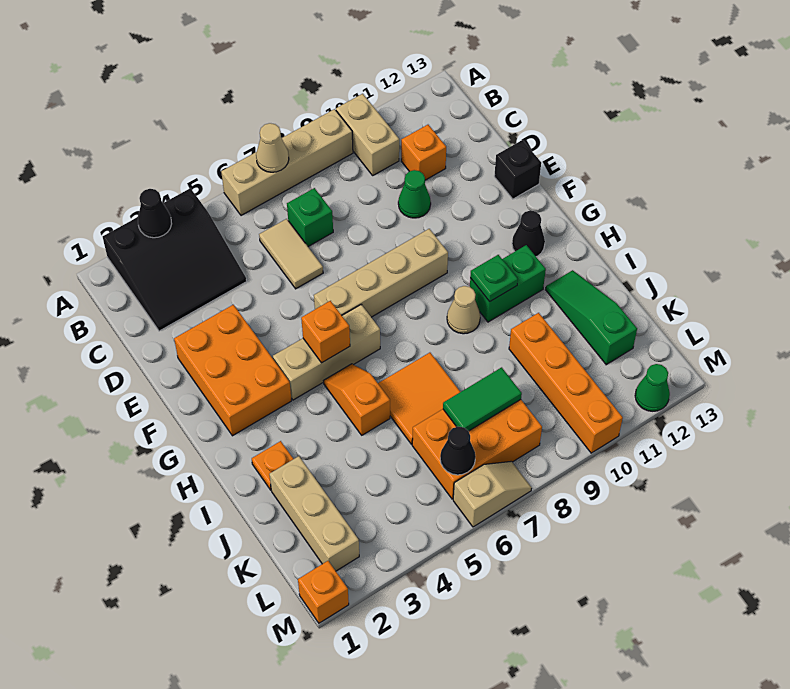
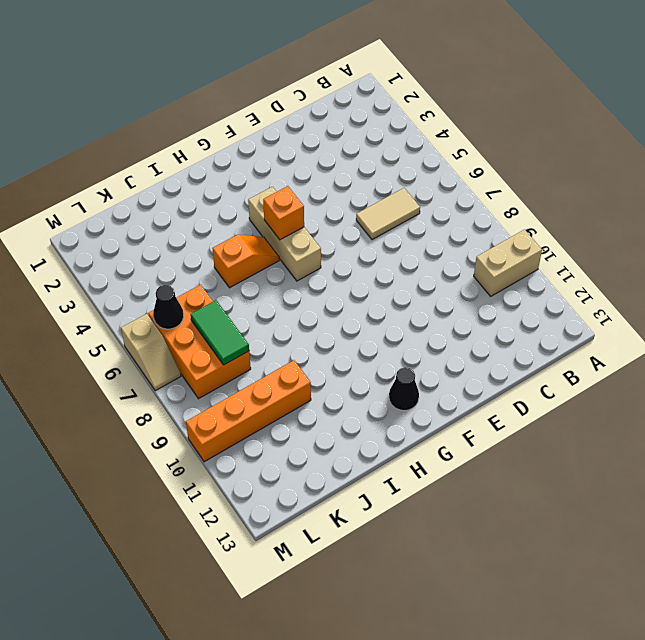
none -> black 3x3 slope [103,188,247,331]
none -> tan 1x4 brick [221,109,353,215]
none -> green 1x1 brick [287,188,333,247]
none -> orange 1x1 brick [401,125,446,180]

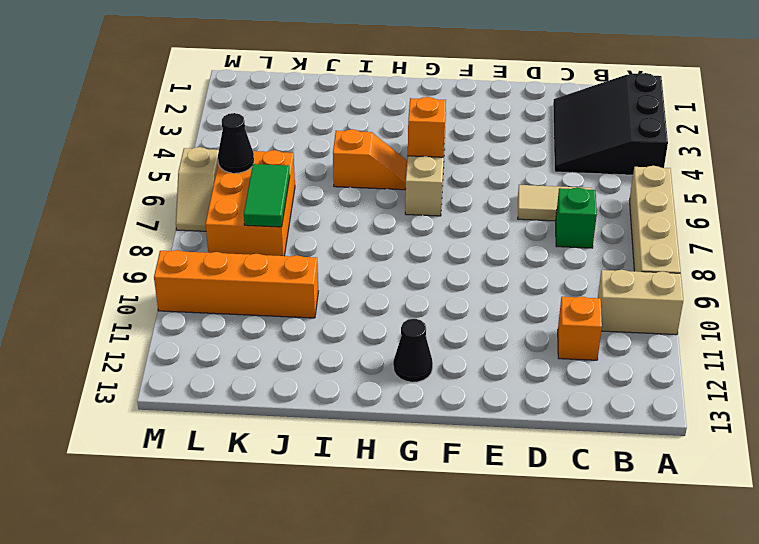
none -> green 1x1 cone [398,170,431,218]
none -> orange 2x3 brick [174,305,291,436]
none -> black 1x1 brick [494,140,541,199]
none -> tan 1x4 brick [314,229,448,317]

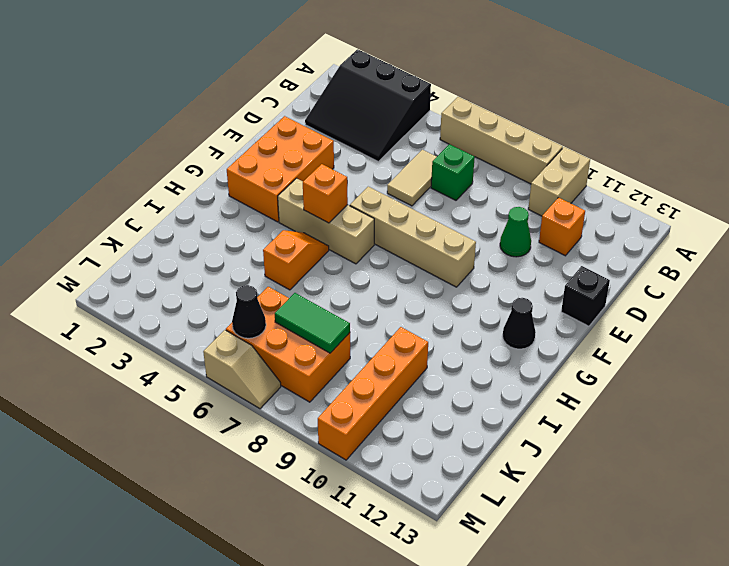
none -> tan 1x1 cone [447,286,480,334]
none -> green 1x2 brick [470,245,546,322]
none -> orange 1x1 plate [252,441,293,490]
none -> orange 2x2 tile [378,353,460,444]

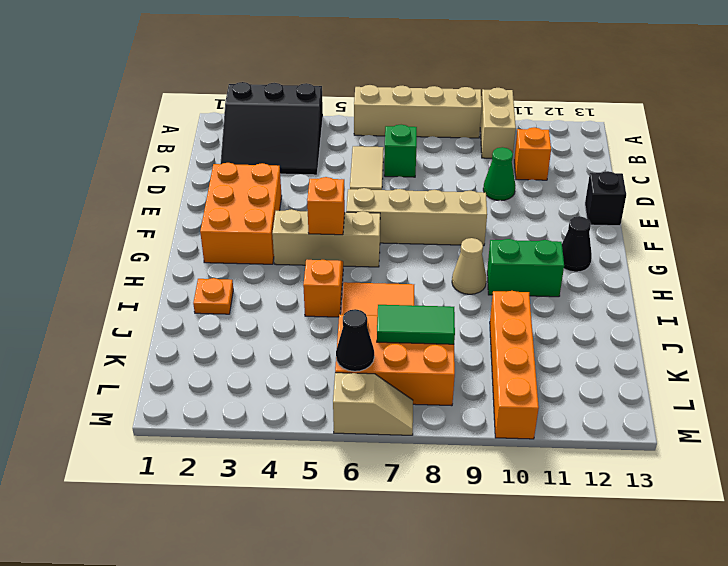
none -> green 1x3 slope [546,270,637,365]
none -> tan 1x3 brick [269,456,359,571]
none -> orange 1x1 brick [298,561,349,623]
none -> green 1x1 cone [635,364,670,411]

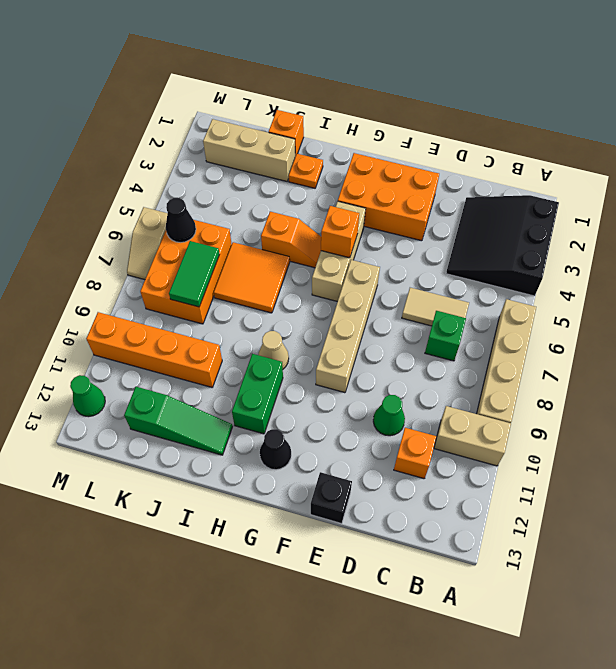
orange 1x1 brick [269,110,304,156] -> orange 1x1 brick moved to [298,561,349,623]
none -> black 1x1 cone [138,189,172,238]
none -> tan 1x1 cone [256,123,289,172]
none -> green 1x1 plate [470,255,518,302]

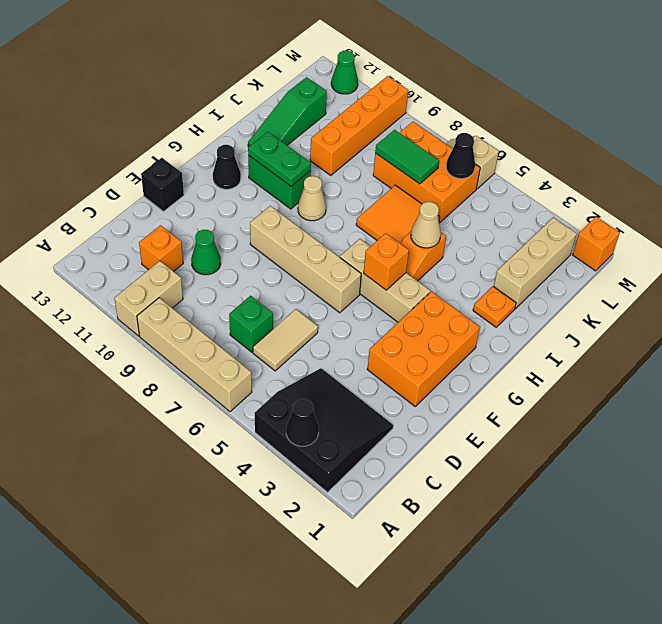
green 1x2 plate [248,132,311,186] -> green 1x1 plate [470,255,518,302]
tan 1x1 cone [411,202,441,248] -> tan 1x1 cone moved to [256,123,289,172]

